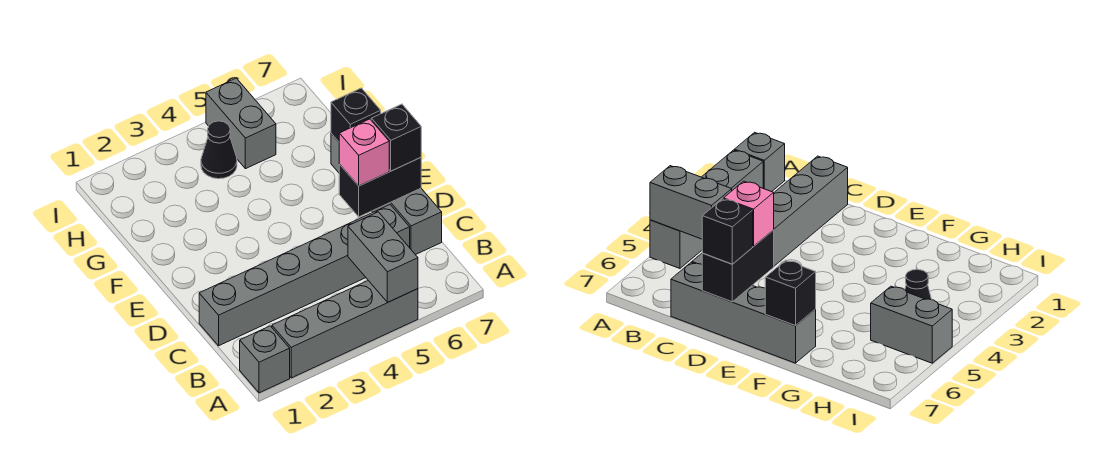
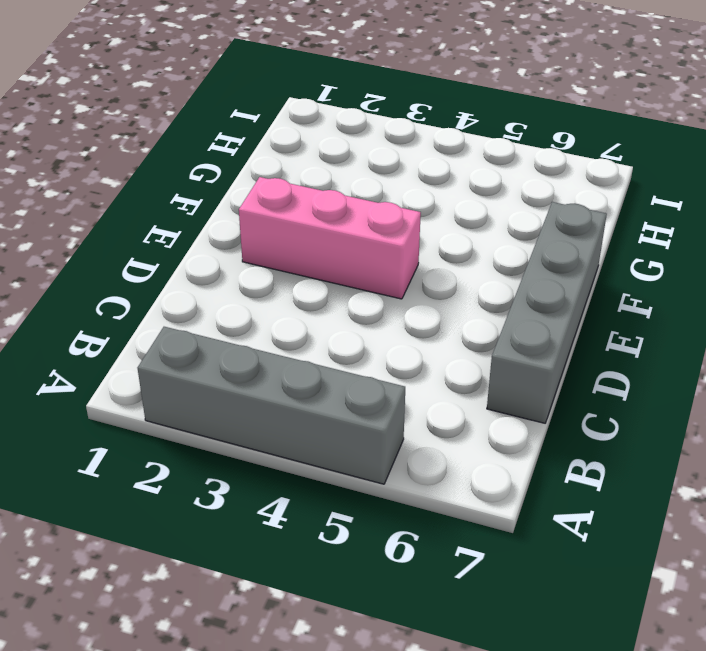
pink 1x3 brick [239,177,421,299] -> none
none -> grey 1x1 brick [240,326,290,393]
none -> grey 1x6 brick [199,205,410,346]

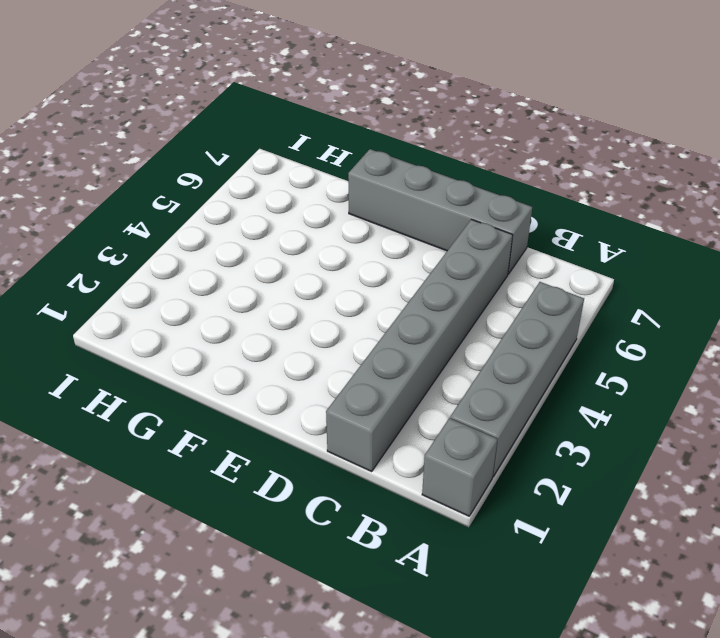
none -> black 1x1 cone [201,121,237,179]
none -> grey 1x2 brick [206,78,276,169]

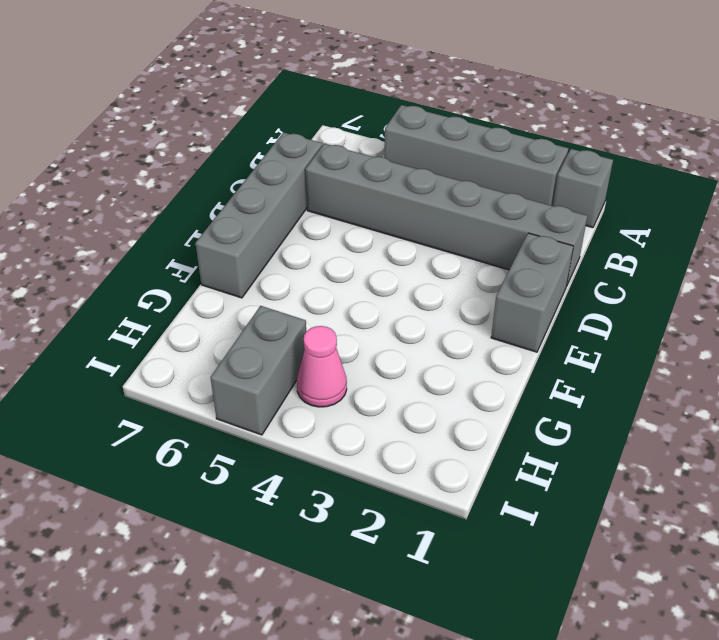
grey 1x2 brick [491,233,573,352] -> grey 1x2 brick moved to [348,212,418,302]
pink 1x1 cone [297,326,347,407] -> black 1x1 cone [201,121,237,179]
none -> black 1x2 brick [339,158,421,217]
none -> black 1x1 brick [331,88,381,142]

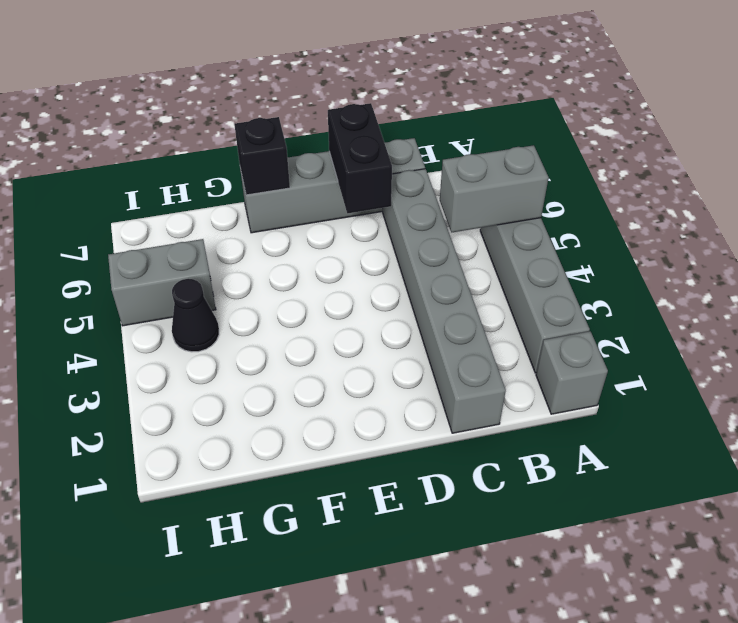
none -> pink 1x1 brick [339,119,389,186]
none -> black 1x1 brick [371,104,421,171]

